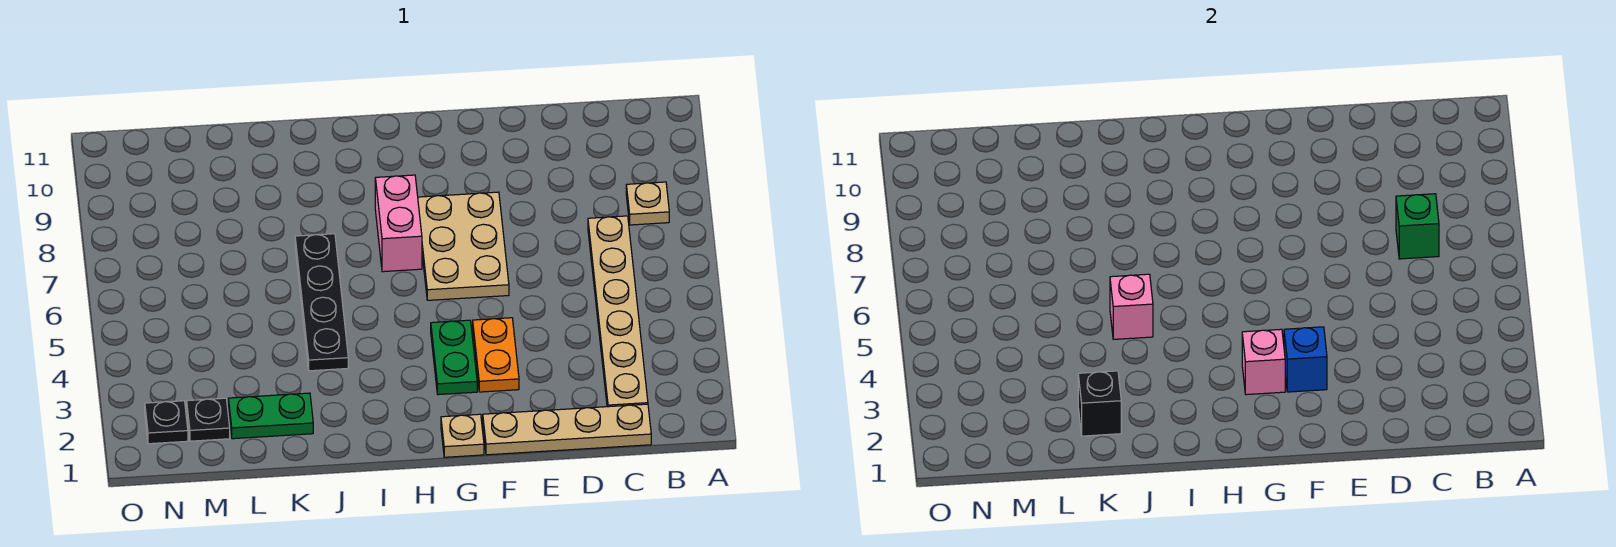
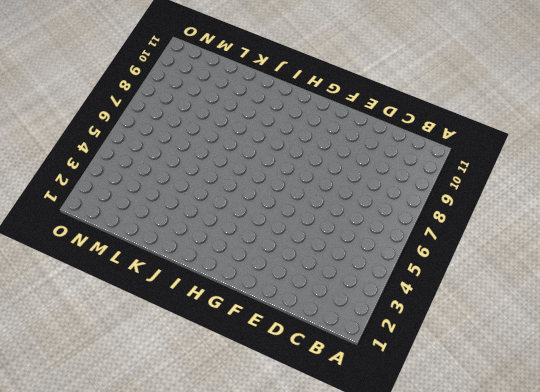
none -> tan 1x1 plate [626,182,669,225]
none -> tan 1x4 plate [483,404,651,455]
none -> tan 1x6 plate [588,216,648,407]

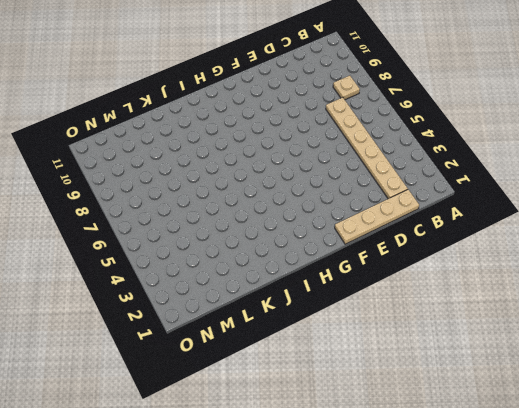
none -> orange 1x2 plate [473,318,519,392]
none -> tan 2x3 plate [418,192,509,300]
none -> tan 1x1 plate [441,414,484,457]

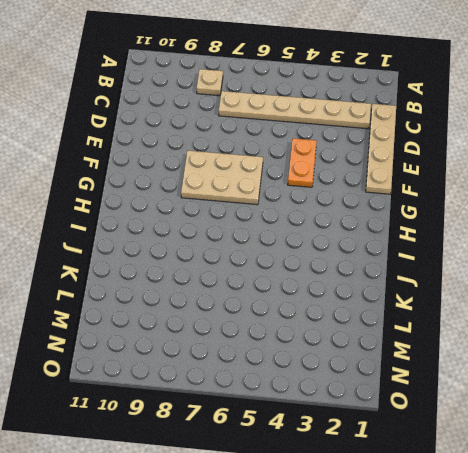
orange 1x2 plate [288,138,317,187] -> orange 1x2 plate turned to [473,318,519,392]
none -> tan 1x1 plate [441,414,484,457]
none -> green 1x2 plate [431,320,477,395]
none -> pink 1x2 brick [375,175,422,272]

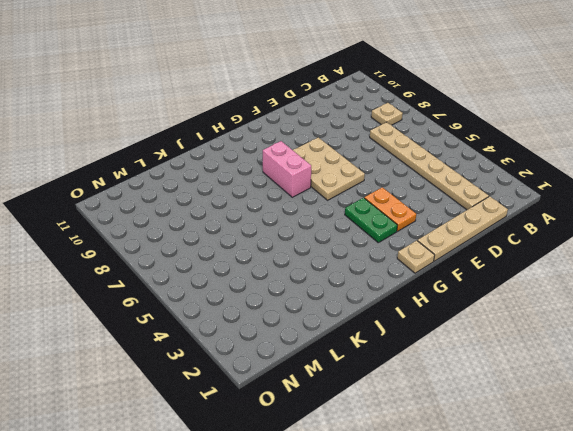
none -> black 1x4 plate [295,234,348,371]
none -> green 1x2 plate [228,393,313,439]
none -> black 1x1 plate [187,398,230,441]

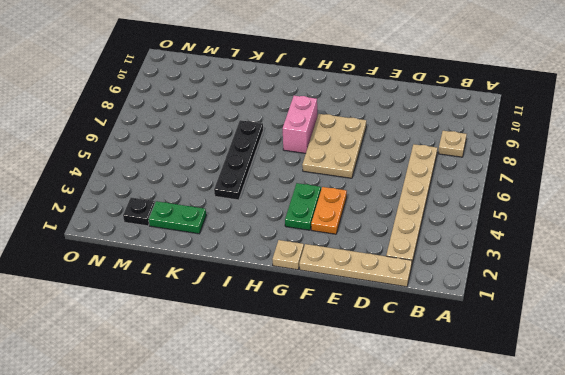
none -> black 1x1 plate [145,401,188,444]
none -> green 1x1 brick [1396,194,1439,259]
none -> blue 1x1 brick [1284,327,1327,392]

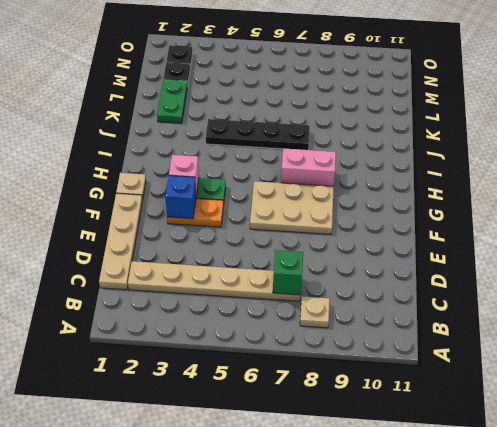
none -> pink 1x1 brick [1110,274,1153,339]
none -> black 1x1 brick [1078,371,1121,436]

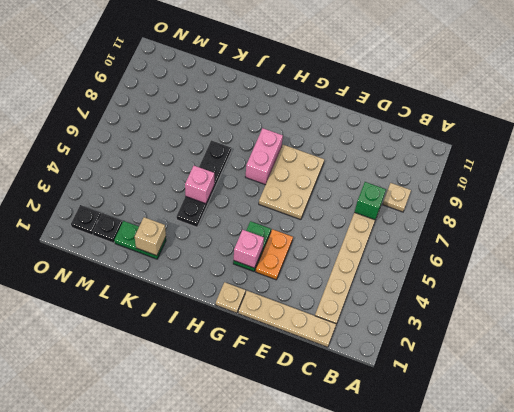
tan 1x1 brick [135,217,166,256] -> black 1x1 brick [1078,371,1121,436]
none -> blue 1x1 brick [1284,327,1327,392]

